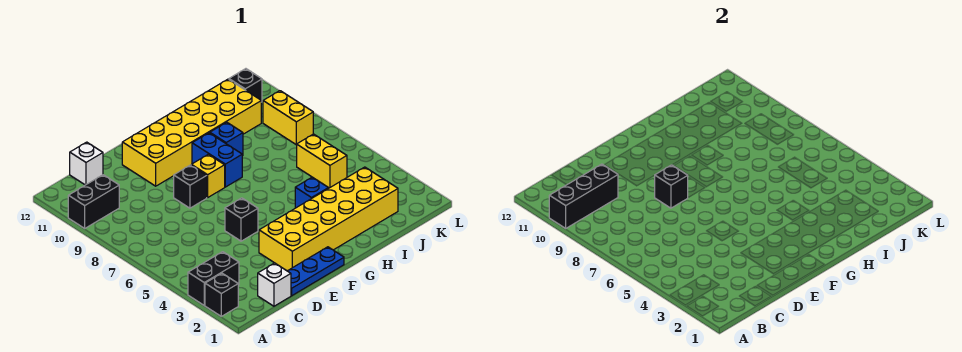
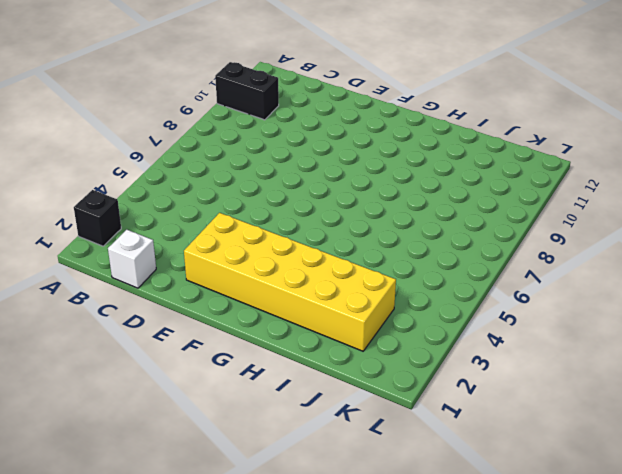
none -> black 1x2 brick [188,252,239,305]
none -> white 1x1 brick [70,142,103,185]
none -> blue 1x3 plate [288,247,344,296]

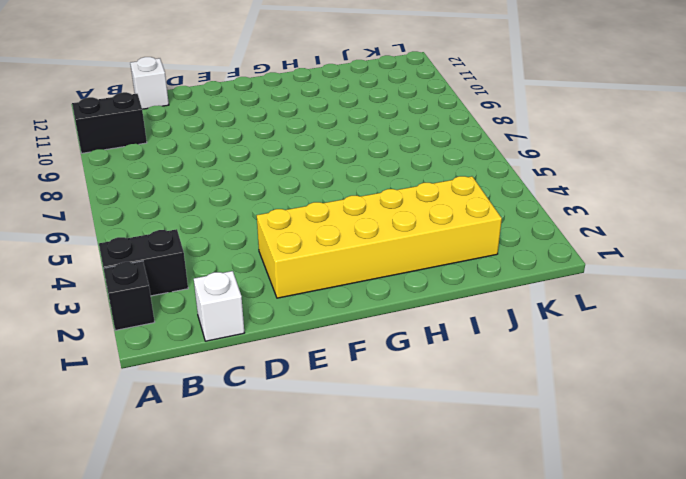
none -> blue 1x3 plate [288,247,344,296]
none -> black 1x1 brick [225,198,258,241]
none -> black 1x1 brick [174,165,207,208]

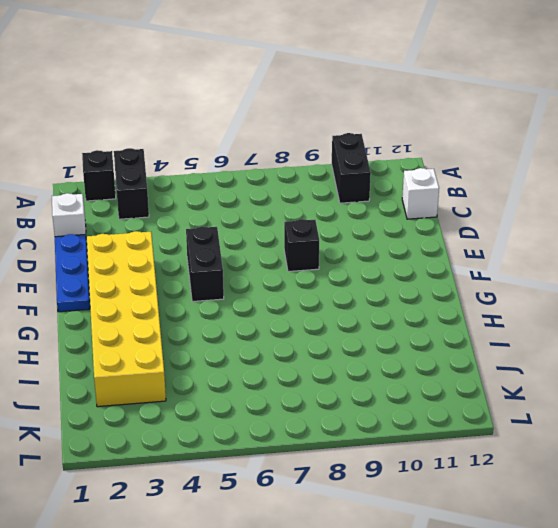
black 1x2 brick [186,226,224,302] -> black 1x1 brick [225,198,258,241]
none -> yellow 2x6 brick [122,79,261,186]
none -> yellow 1x1 brick [192,154,225,197]
none -> blue 1x2 brick [192,133,242,187]

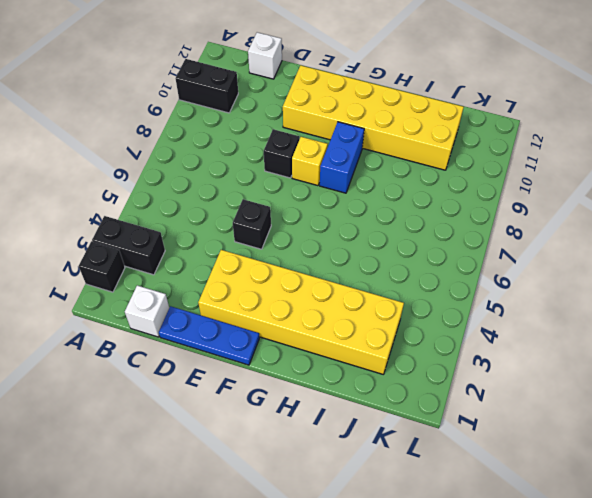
none -> blue 1x1 brick [295,177,328,208]
none -> blue 1x1 brick [210,122,243,156]
none -> yellow 1x2 brick [297,134,347,188]

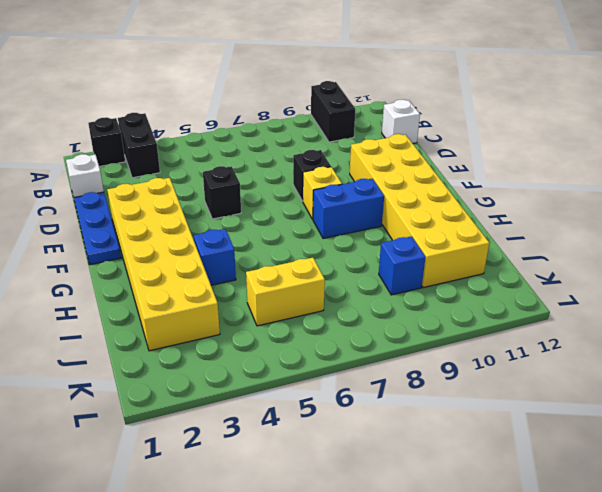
blue 1x1 brick [379,236,425,295] -> blue 1x1 brick moved to [210,122,243,156]
none -> yellow 1x2 brick [263,91,313,145]
none -> black 1x1 brick [229,69,262,102]
none -> black 1x3 brick [549,164,618,228]

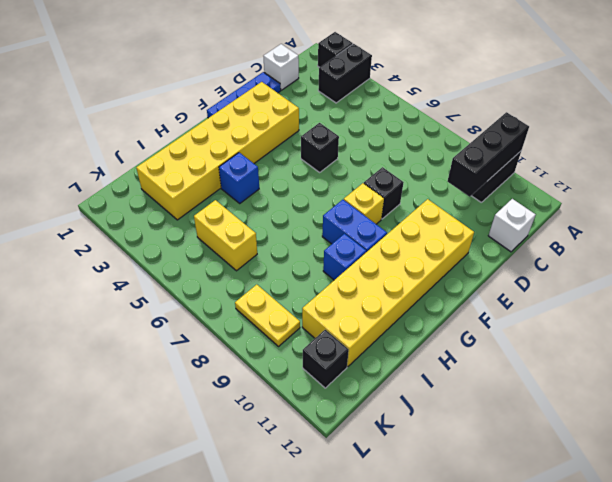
yellow 1x2 plate [235,285,300,346] -> yellow 1x2 brick [263,91,313,145]
none -> black 1x1 brick [654,165,688,208]

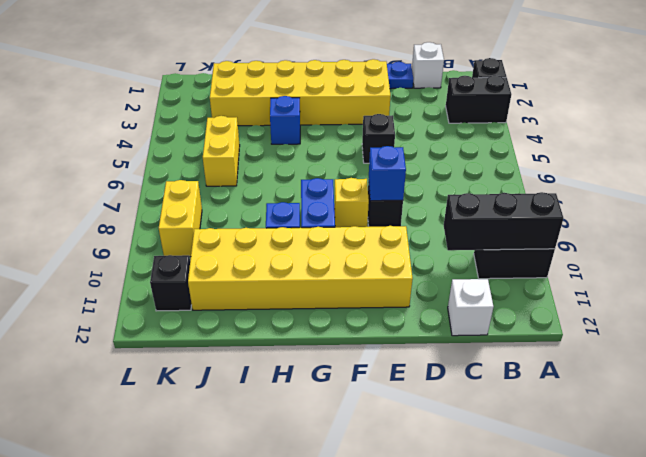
blue 1x1 brick [369,146,406,201] -> black 1x1 brick [654,165,688,208]

